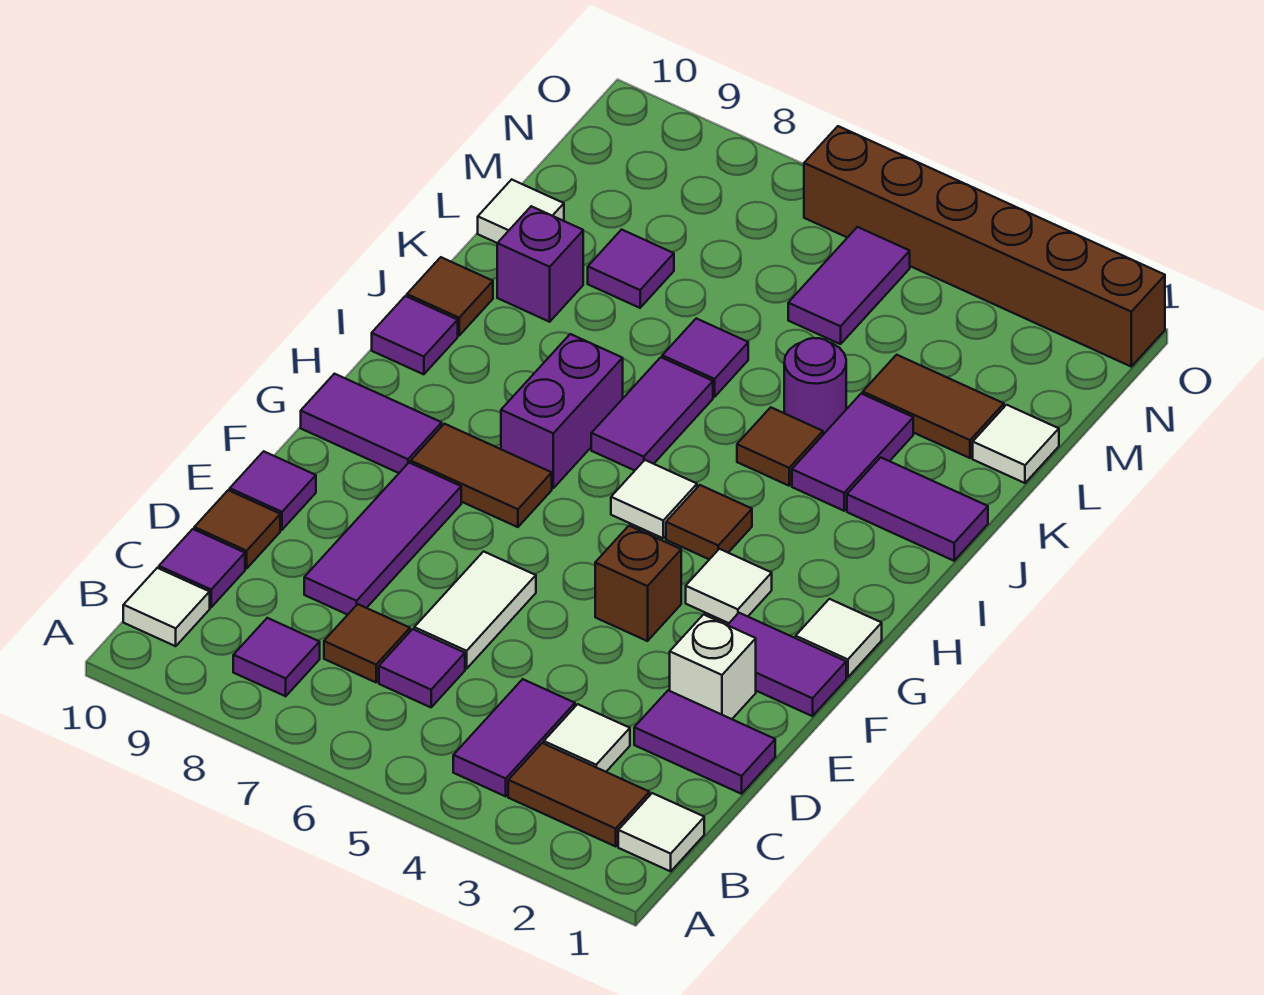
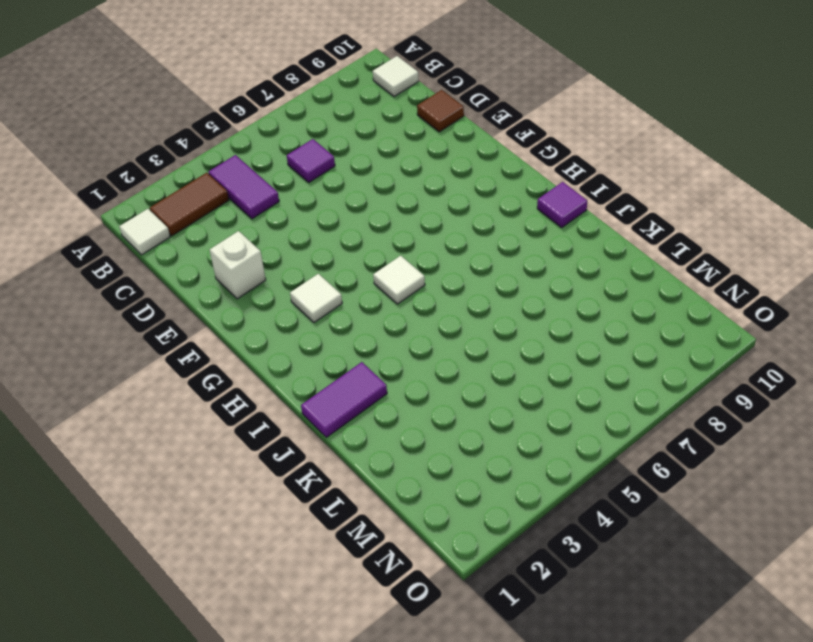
none -> purple 1x1 tile [233,618,320,696]
none -> white 1x1 tile [544,704,630,772]
none -> brown 1x1 tile [324,604,410,682]
none -> purple 1x1 tile [159,529,245,607]

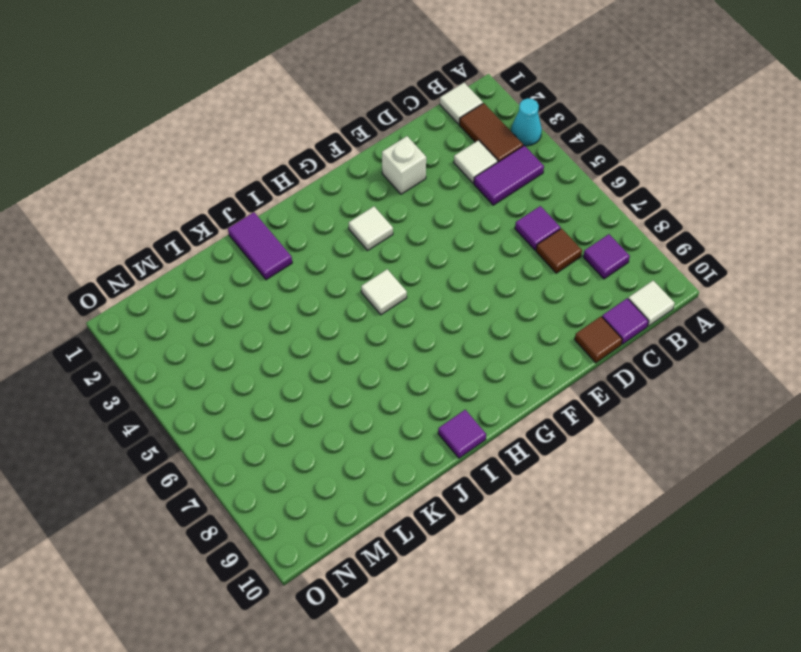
cyan 1x1 cone [511,98,542,146] -> none
none -> purple 1x2 tile [634,690,775,794]
none -> white 1x2 tile [414,551,536,669]
none -> purple 1x3 tile [304,463,461,615]
none -> purple 1x1 tile [230,451,316,530]

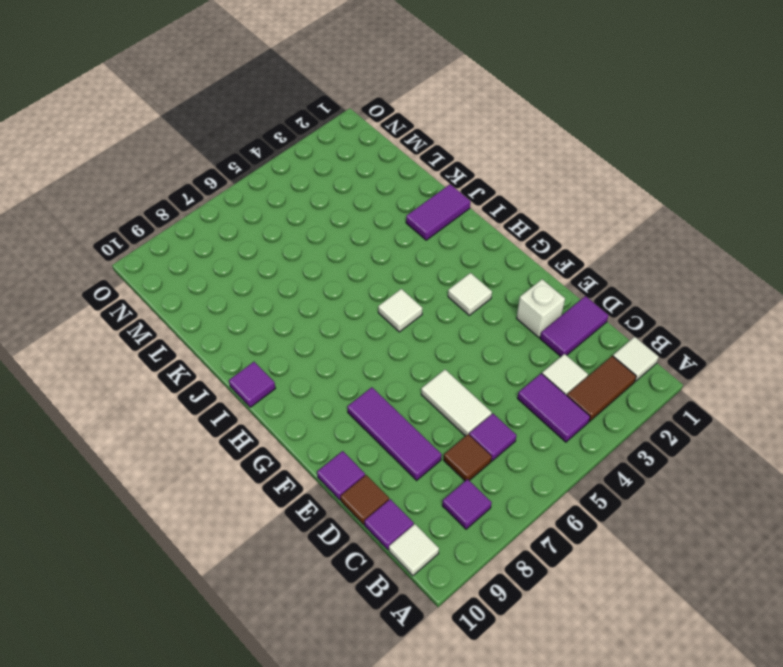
none -> purple 1x2 tile [728,613,846,716]
none -> brown 1x1 brick [595,526,681,641]
none -> white 1x1 tile [796,599,882,677]
none -> brown 1x2 tile [411,424,552,527]

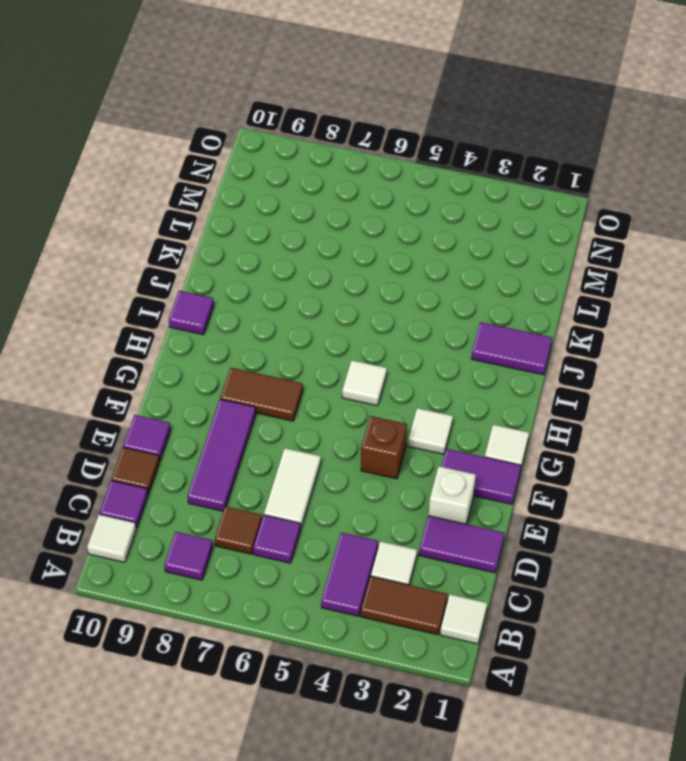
none -> purple 1x2 tile [301,374,442,473]
none -> brown 1x1 tile [666,485,752,559]
none -> purple 1x2 brick [501,334,623,488]
none -> purple 1x2 tile [591,357,713,470]

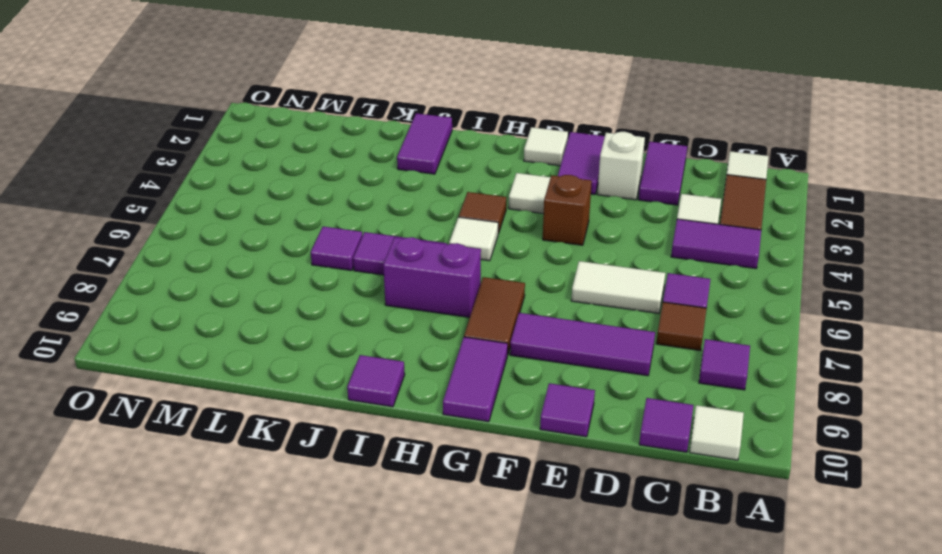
none -> brown 1x1 tile [194,490,280,569]
none -> purple 1x2 tile [792,394,913,511]
none -> brown 1x1 tile [737,407,823,486]
none -> brown 1x1 tile [407,257,493,335]

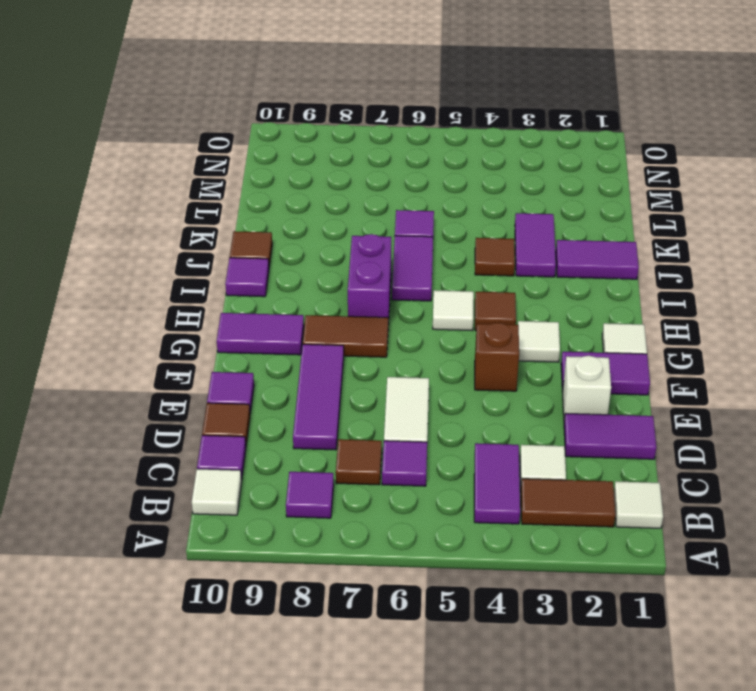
none -> purple 1x1 round brick [784,338,846,435]
none -> purple 1x1 brick [497,206,583,322]
none -> white 1x1 tile [973,405,1059,483]
none -> brown 1x2 tile [863,355,1004,458]

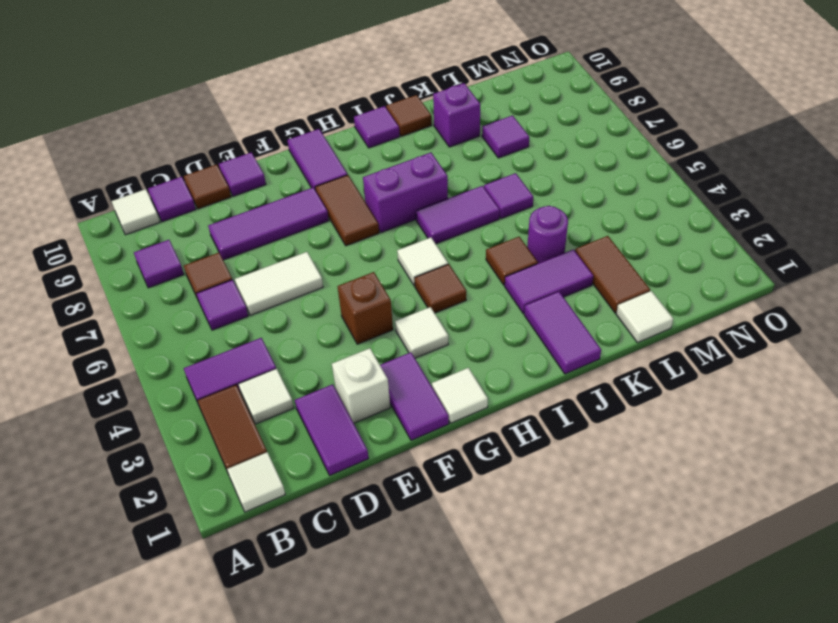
none -> white 1x1 tile [478,179,564,243]
none -> purple 1x2 tile [788,227,910,344]
none -> brown 1x6 brick [804,126,1165,366]

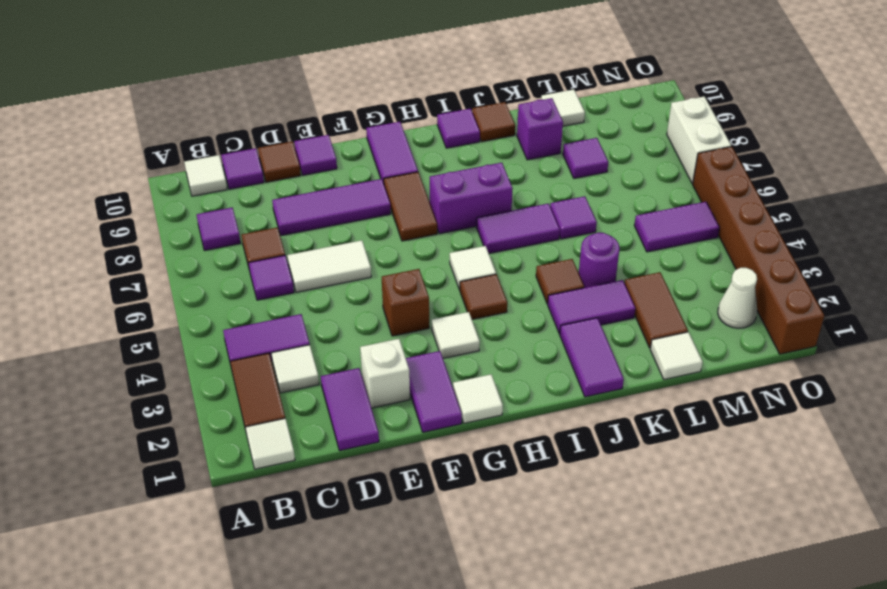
white 1x1 cone [718,268,757,328] -> none
white 1x2 brick [667,96,731,184] -> none

